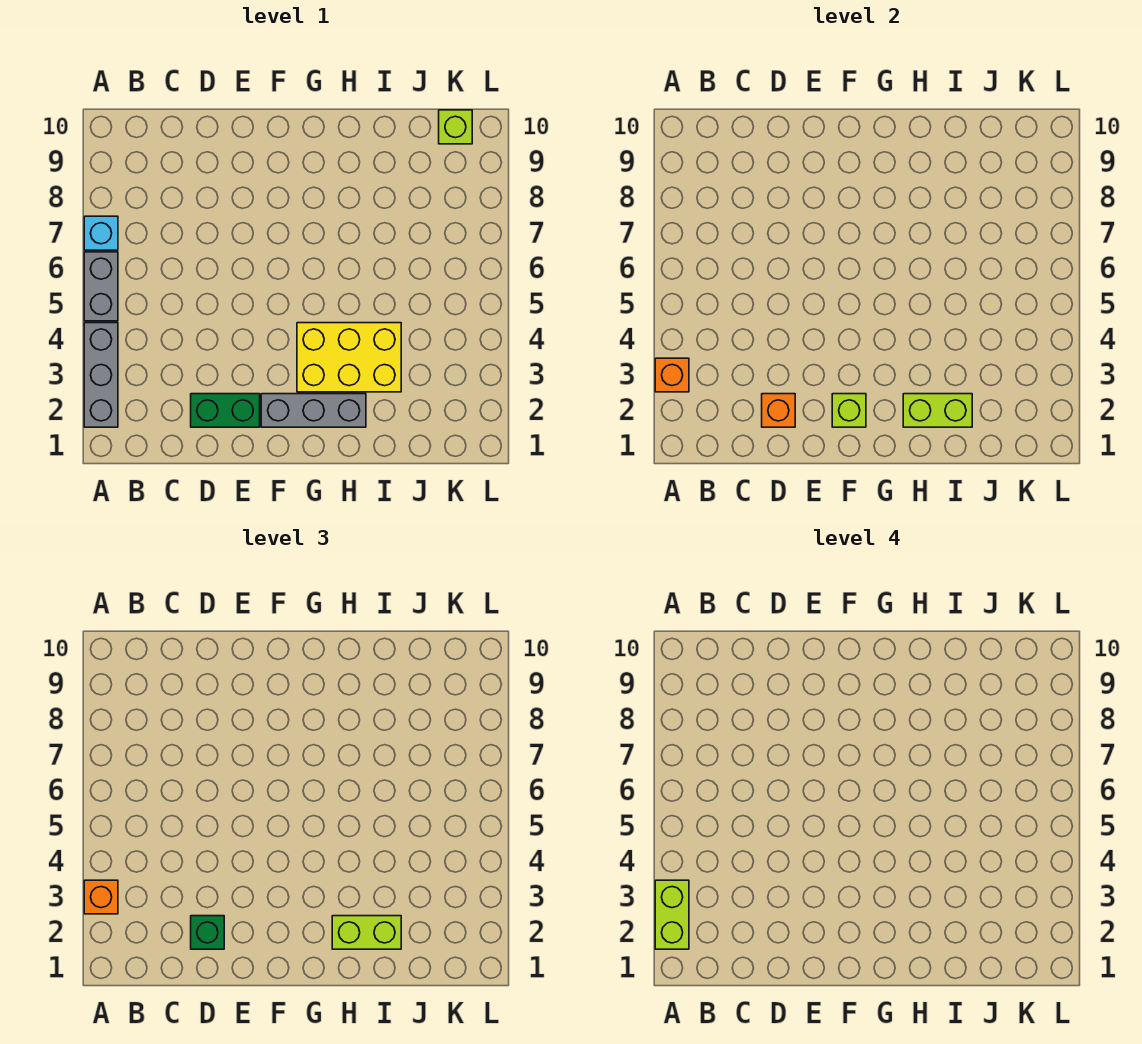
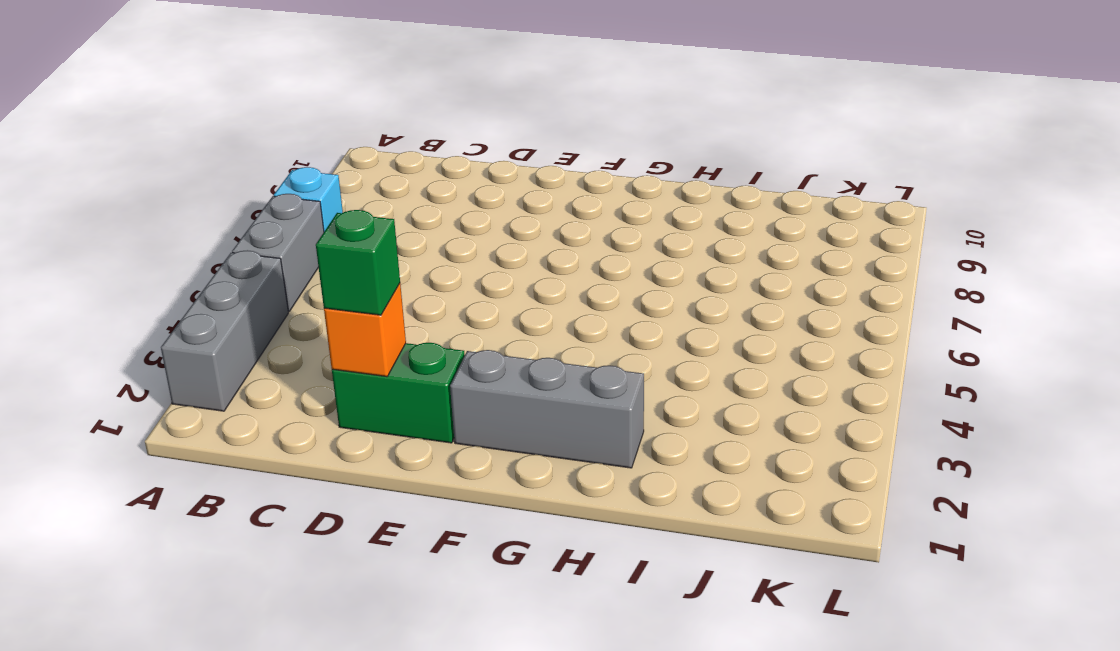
none -> yellow 2x3 brick [297,323,401,392]
none -> lime 1x1 brick [439,110,472,144]
none -> orange 1x1 brick [655,358,689,392]

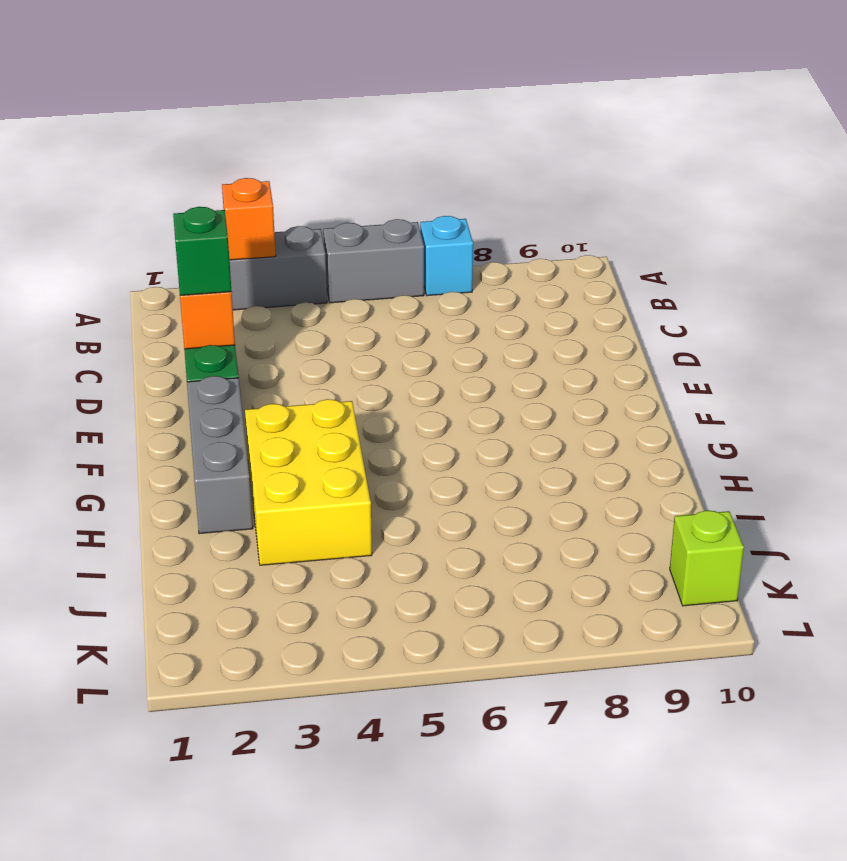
none -> lime 1x1 brick [832,394,866,427]
none -> lime 1x2 brick [903,394,972,427]
none -> orange 1x1 brick [84,880,118,914]

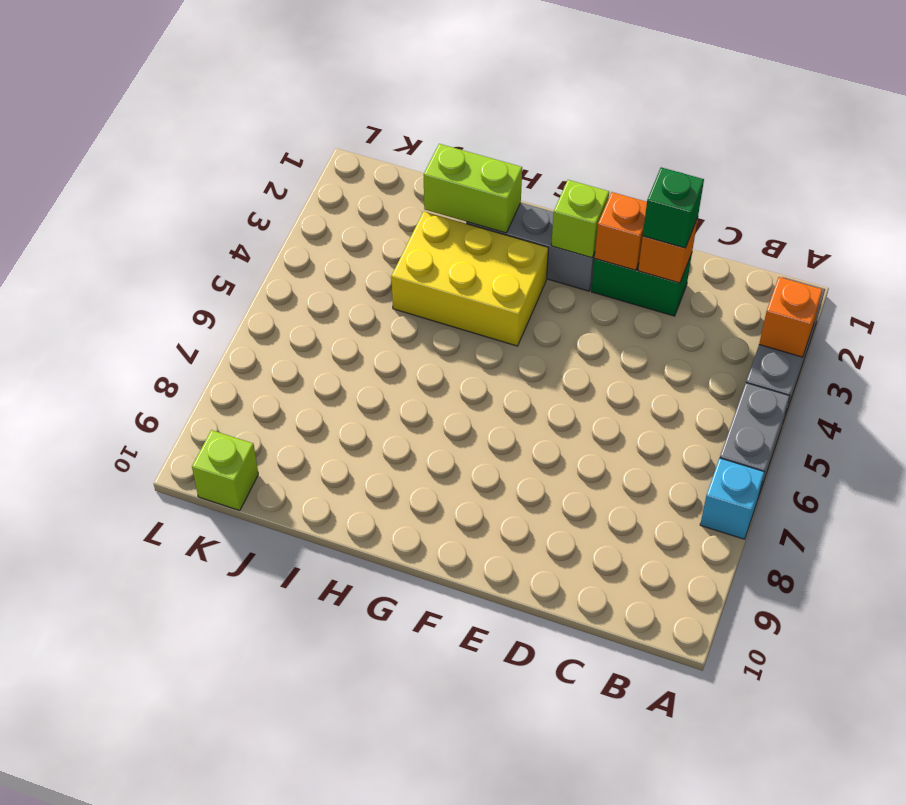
orange 1x1 brick [595,192,647,270] -> orange 1x1 brick moved to [84,880,118,914]
none -> lime 1x2 brick [332,916,401,949]
none -> lime 1x2 brick [655,880,689,949]

